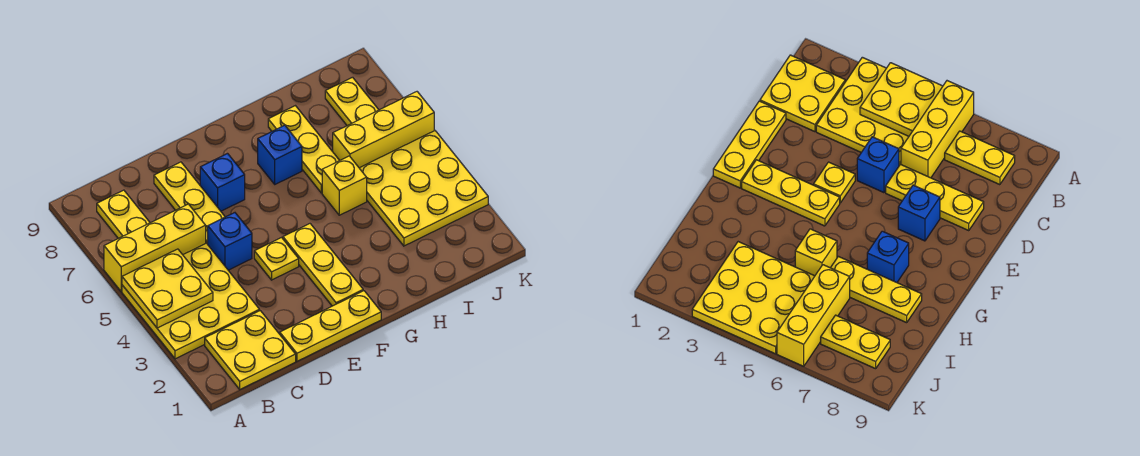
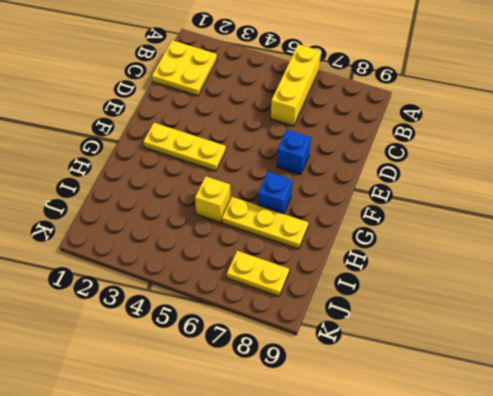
none -> yellow 3x3 plate [122,243,260,359]
none -> yellow 1x2 plate [97,190,150,238]
none -> yellow 1x3 plate [280,291,381,361]

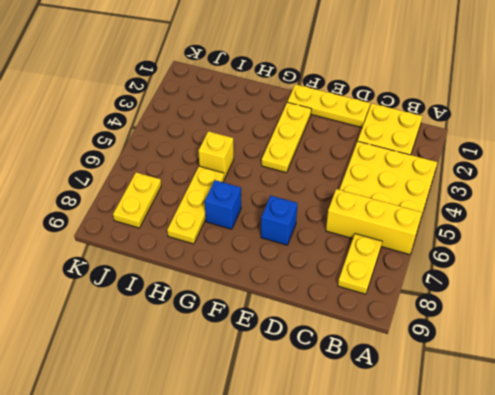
none -> blue 1x1 brick [208,213,252,270]
none -> yellow 1x3 plate [154,162,225,244]
none -> yellow 1x1 plate [254,238,299,280]

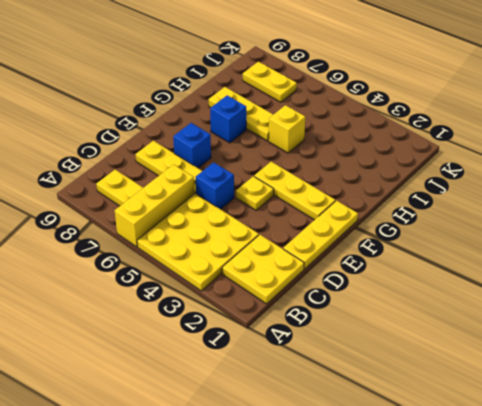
none -> yellow 3x3 plate [360,131,488,246]
none -> yellow 1x3 brick [333,92,434,168]
none -> yellow 2x2 plate [122,249,213,328]

